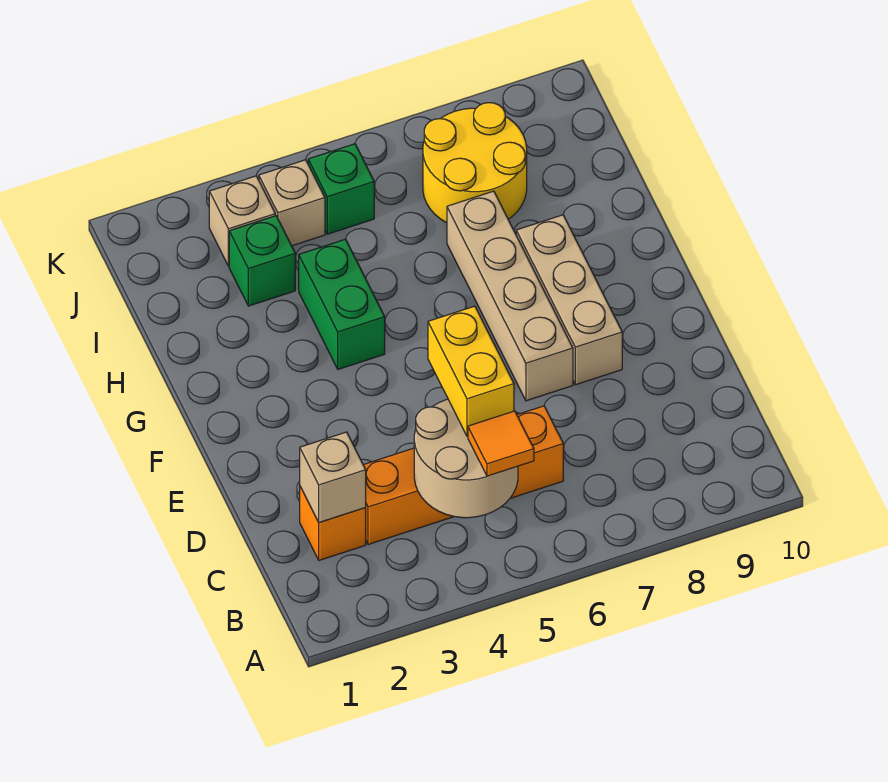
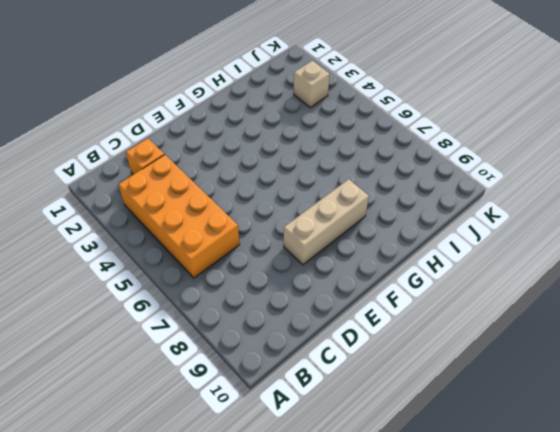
orange 2x4 brick [118,155,240,278] -> orange 1x4 brick [364,406,563,545]
none -> tan 1x4 brick [447,191,573,401]
none -> green 1x2 brick [299,239,385,369]
none -> green 1x1 brick [229,216,295,306]

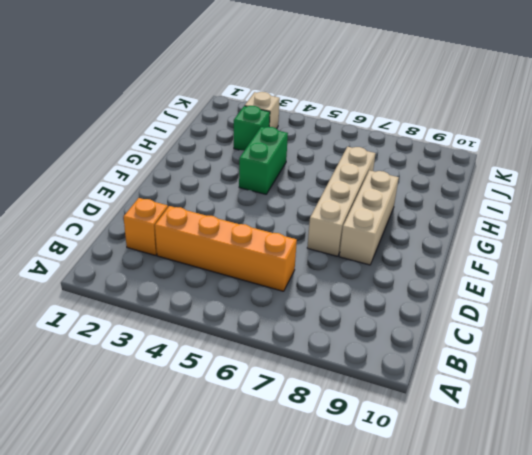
none -> yellow 2x2 round brick [423,103,527,223]
none -> tan 1x1 brick [259,160,325,246]
none -> green 1x1 brick [308,144,374,234]

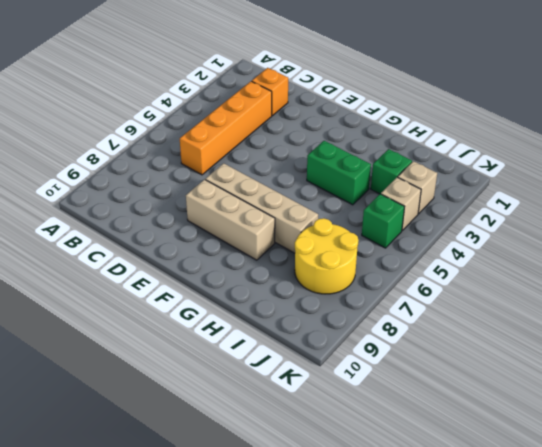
none -> tan 2x2 round brick [414,399,518,518]
none -> tan 1x1 brick [300,432,366,523]
none -> orange 1x1 tile [468,411,534,476]

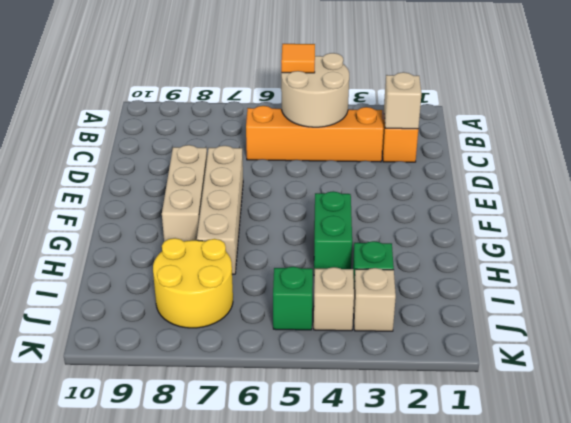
none -> yellow 1x2 brick [428,306,514,436]

